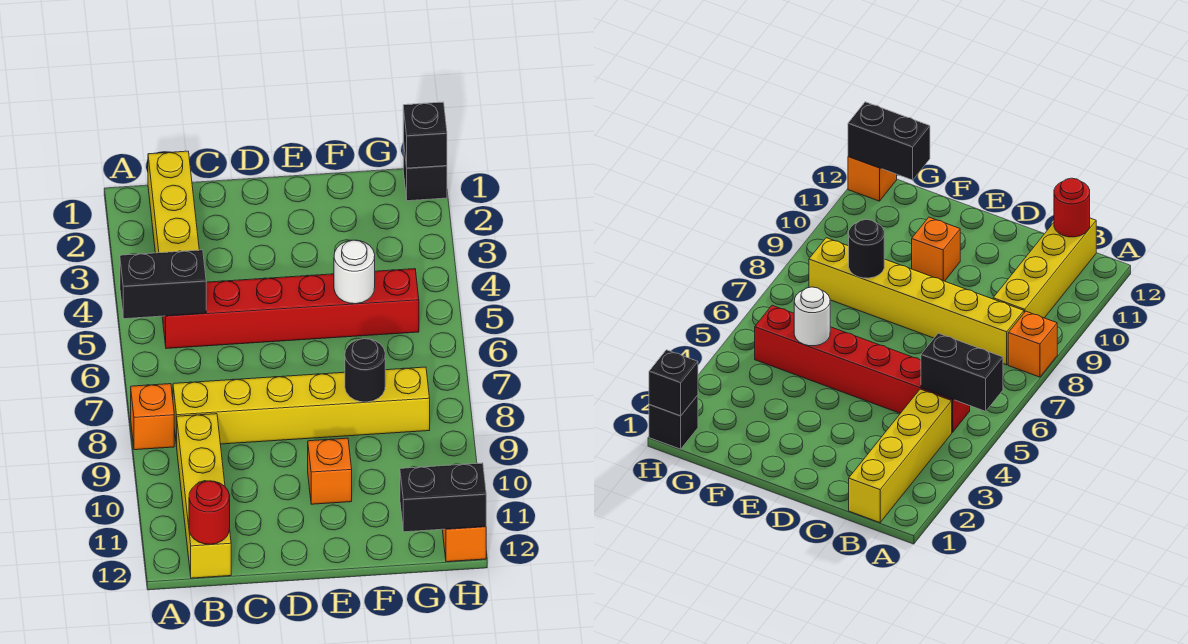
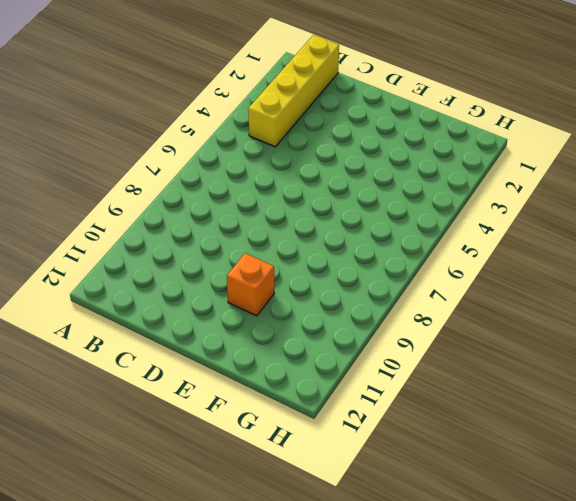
none -> orange 1x1 brick [131,384,174,450]
none -> red 1x6 brick [162,269,419,349]
none -> yellow 1x6 brick [173,367,430,447]

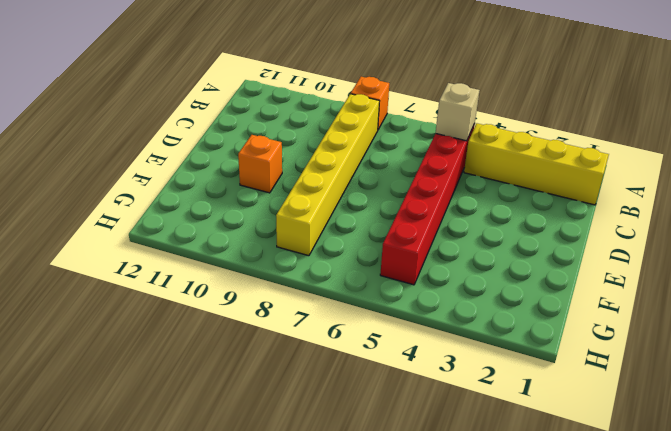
tan 1x1 brick [436,83,480,141] -> black 1x2 brick [120,250,206,319]
none -> yellow 1x4 brick [177,414,231,578]
none -> black 1x1 brick [403,140,447,201]
none -> orange 1x1 brick [442,527,486,562]

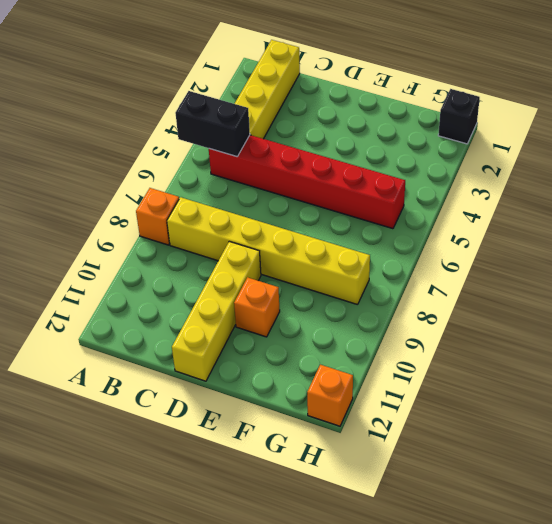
yellow 1x4 brick [172,241,261,381] -> yellow 1x4 brick moved to [177,414,231,578]
none -> red 1x1 round brick [189,481,230,544]
none -> white 1x1 round brick [334,240,375,304]
none -> black 1x1 round brick [345,339,385,402]

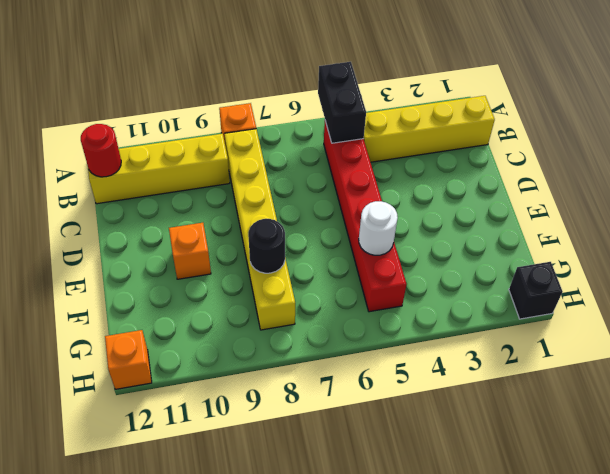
none -> black 1x2 brick [400,463,486,532]
none -> black 1x1 brick [403,102,447,168]

